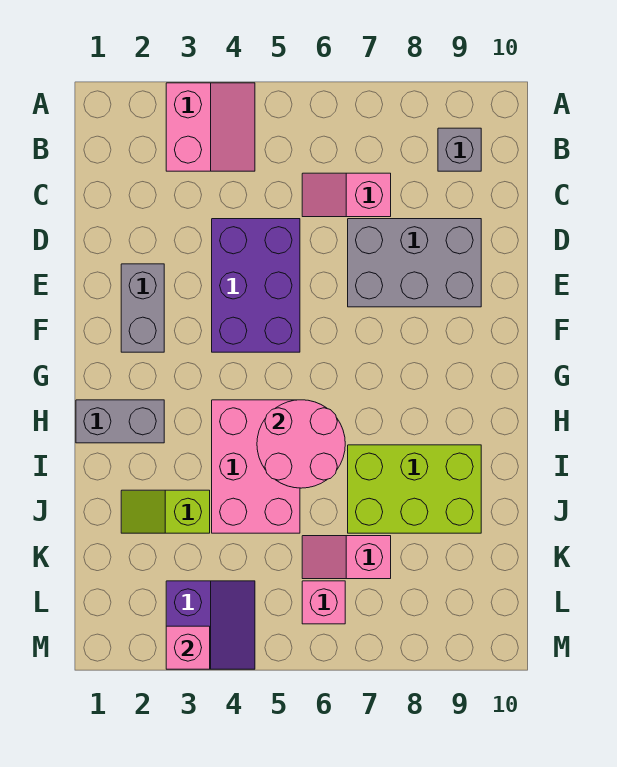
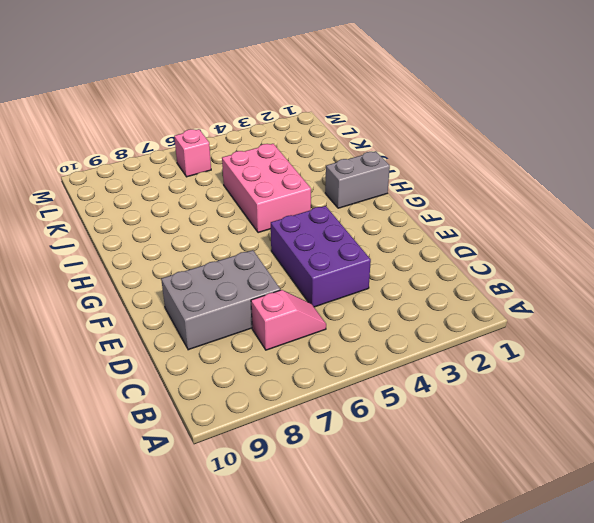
none -> pink 2x2 slope [166,83,255,171]
none -> grey 1x1 brick [438,128,481,171]
none -> grey 1x2 brick [121,264,164,352]

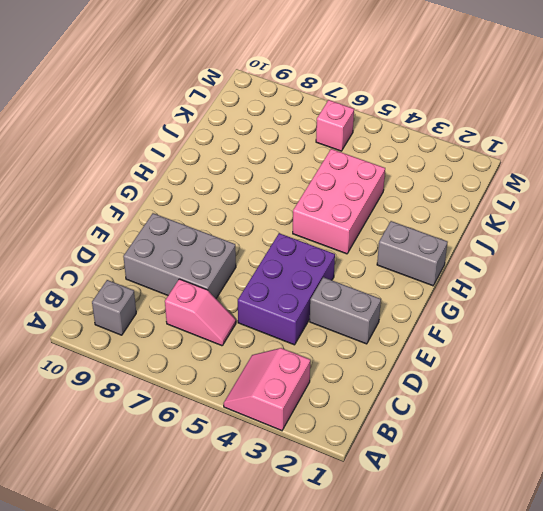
grey 1x2 brick [310,277,381,344] -> grey 1x2 brick turned to [121,264,164,352]
none -> lime 2x3 brick [348,445,481,533]
none -> lime 1x2 slope [121,490,210,533]
none -> pink 1x2 slope [302,536,391,579]

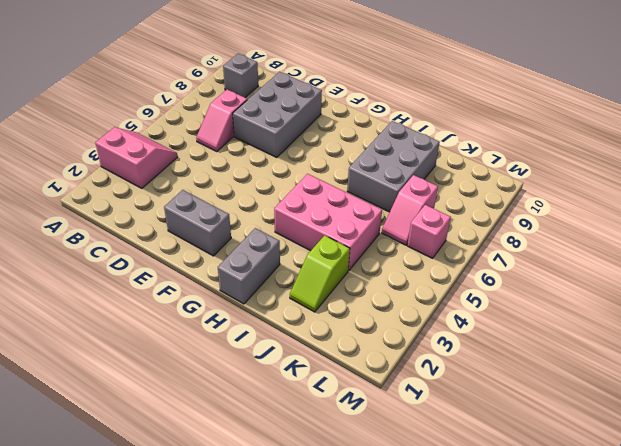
grey 2x3 brick [347,121,440,212] -> lime 2x3 brick [348,445,481,533]
none -> purple 2x3 brick [212,219,300,352]
none -> purple 2x2 slope [166,581,255,669]
none -> pink 2x2 round brick [257,400,345,488]

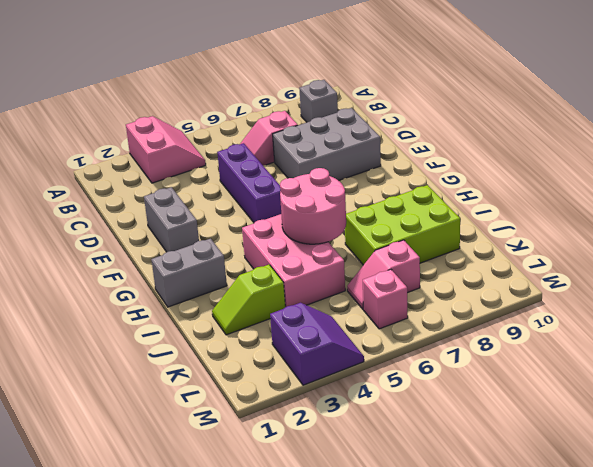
purple 1x3 brick [217,143,281,222] -> purple 2x3 brick [212,219,300,352]
none -> pink 1x1 brick [166,626,210,669]

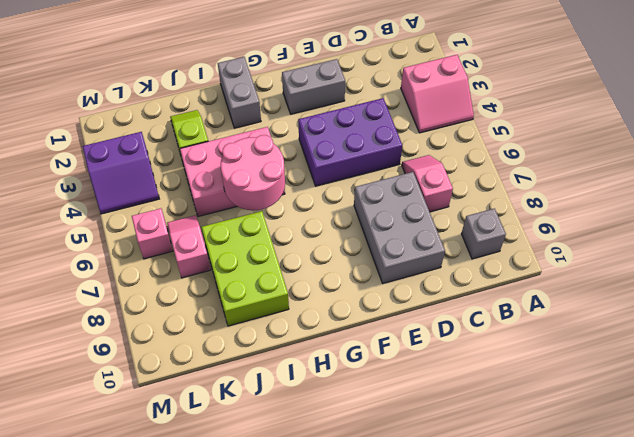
none -> pink 1x1 brick [166,626,210,669]

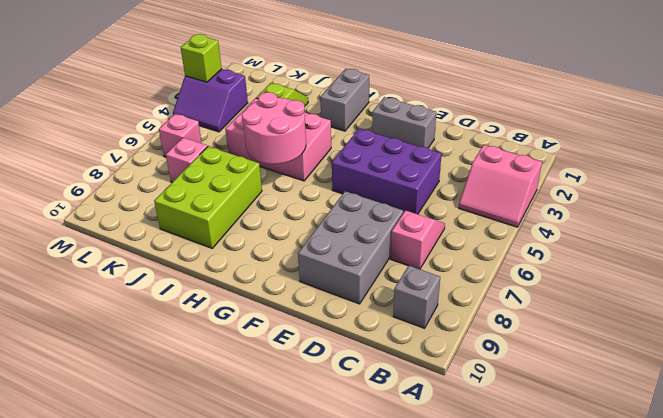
lime 1x1 brick [181,34,222,82] -> pink 1x1 brick [166,626,210,669]

